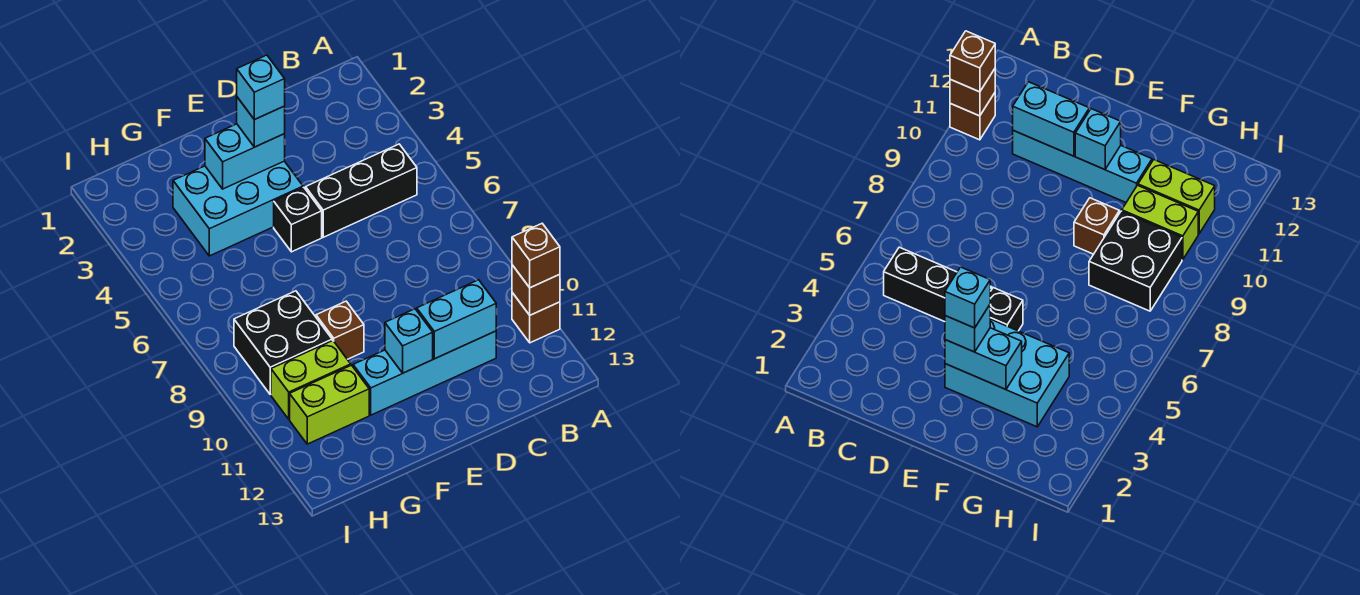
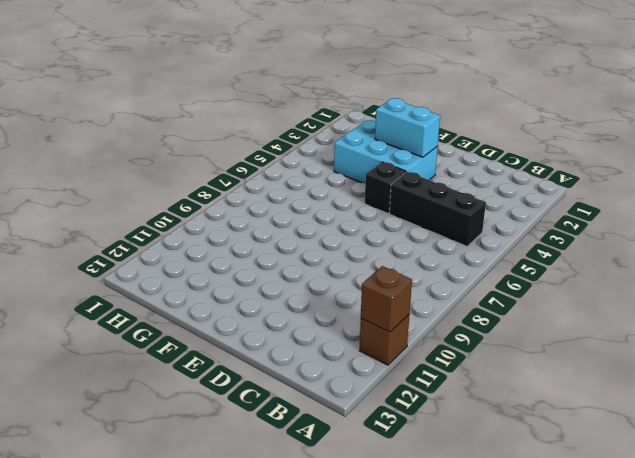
none -> cyan 1x4 brick [353,331,496,415]
none -> brown 1x1 brick [316,301,364,359]
none -> black 2x2 brick [234,291,332,394]

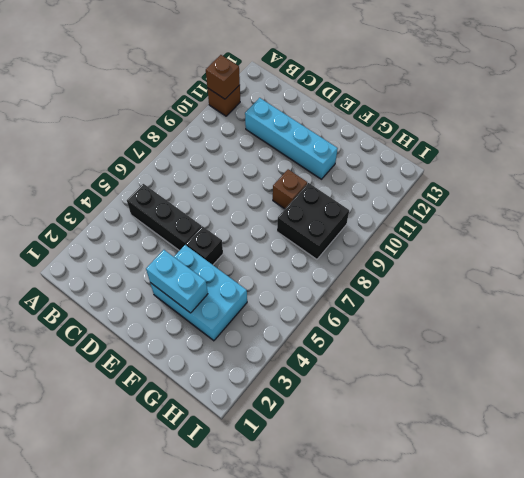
none -> lime 1x2 brick [271,340,351,419]
none -> lime 1x2 brick [290,365,369,444]
none -> cyan 1x2 brick [417,280,496,359]

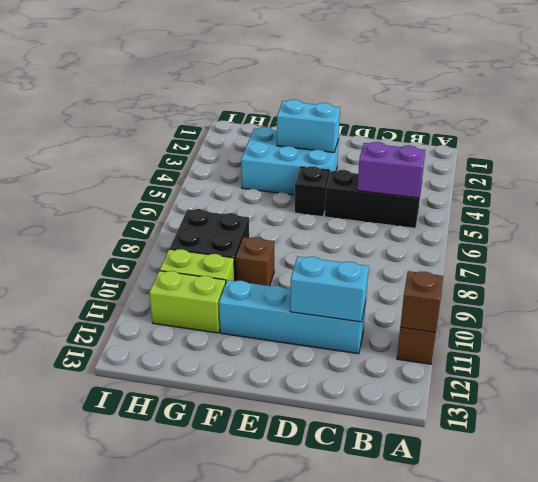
purple 1x2 brick [357,142,425,198] -> none
none -> cyan 1x1 brick [385,309,433,373]
none -> brown 1x1 brick [512,224,560,288]
none -> cyan 1x1 brick [237,97,285,147]

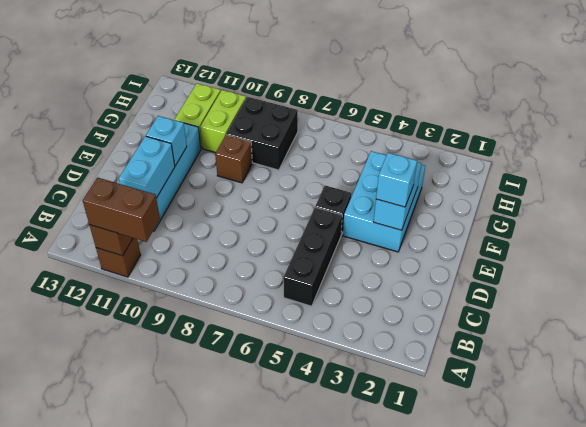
brown 1x2 brick [83,178,160,242] -> brown 1x1 brick [512,224,560,288]
none -> cyan 1x1 brick [237,55,285,120]

